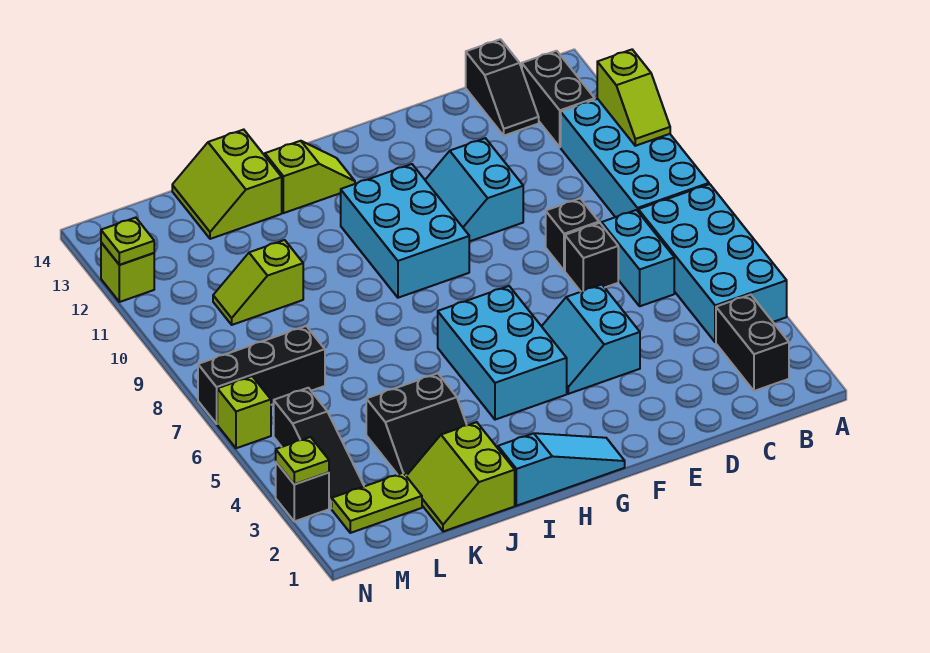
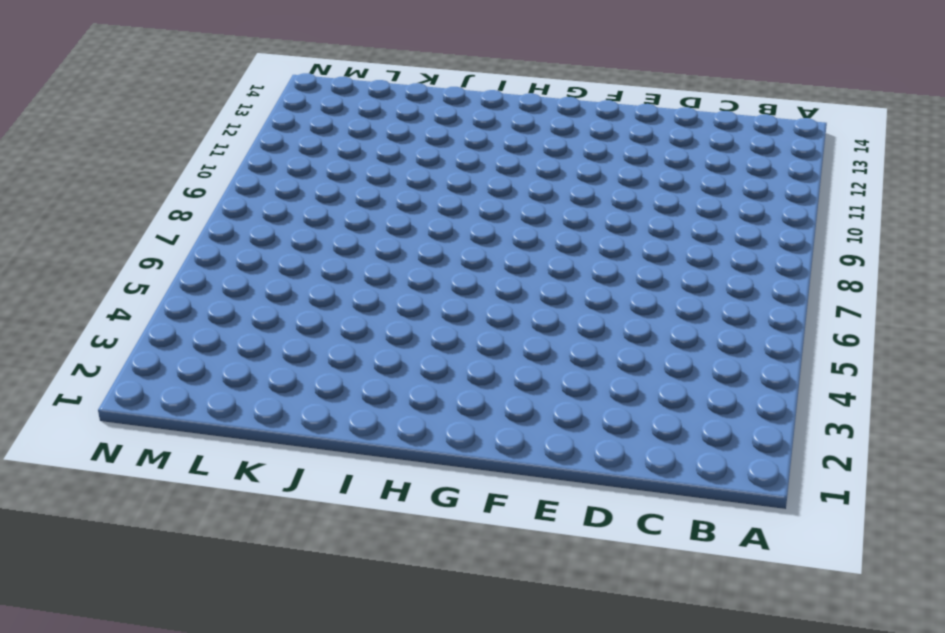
none -> cyan 2x4 brick [638,184,787,342]
none -> cyan 2x4 brick [561,99,709,217]
none -> black 1x2 brick [716,295,789,391]

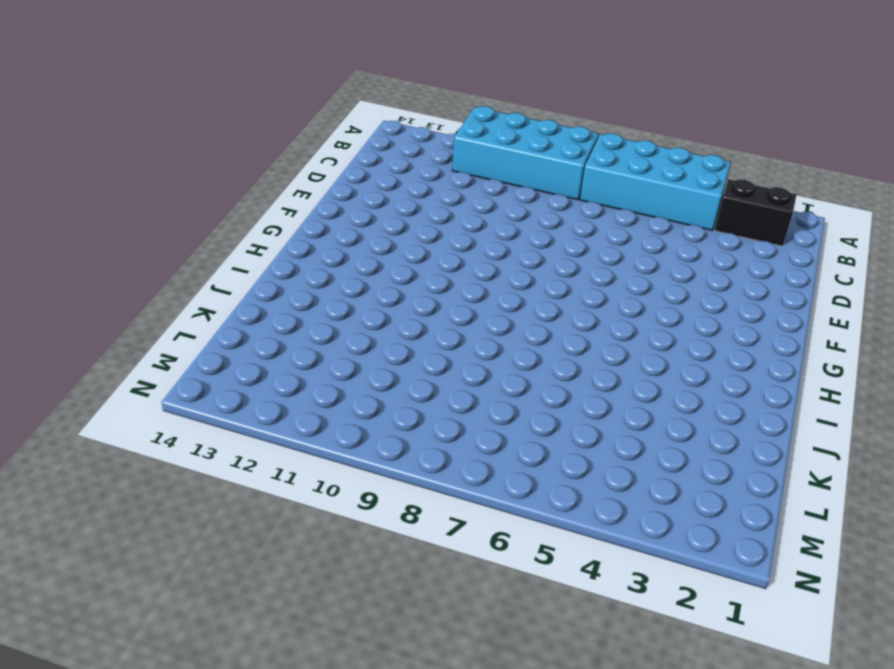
none -> black 1x2 brick [522,51,595,147]
none -> cyan 1x2 brick [602,210,674,306]
none -> black 1x2 slope [466,39,539,136]

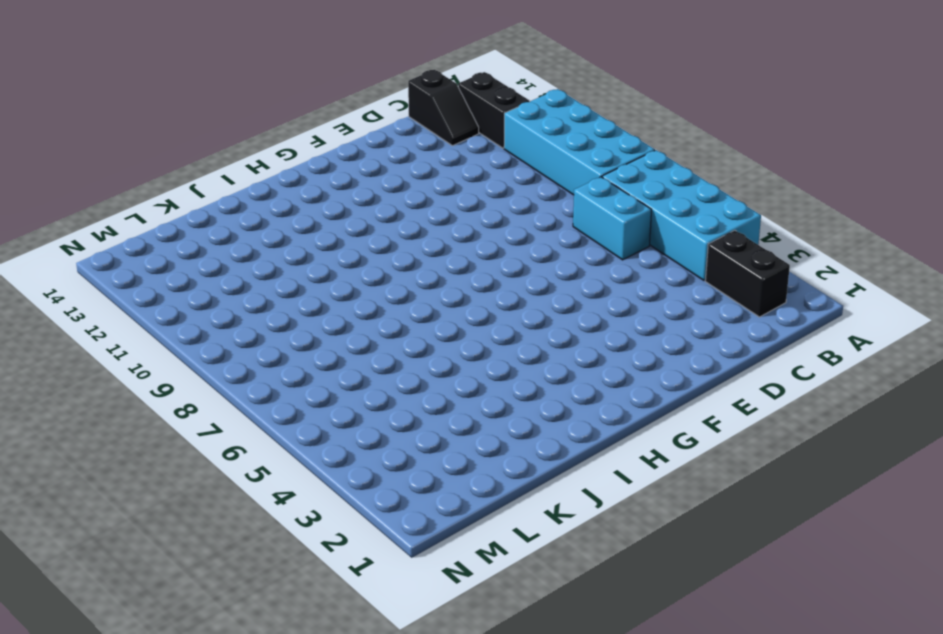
none -> black 1x1 brick [565,223,618,292]
none -> black 1x1 brick [546,198,599,271]
none -> cyan 2x2 slope [542,285,640,394]

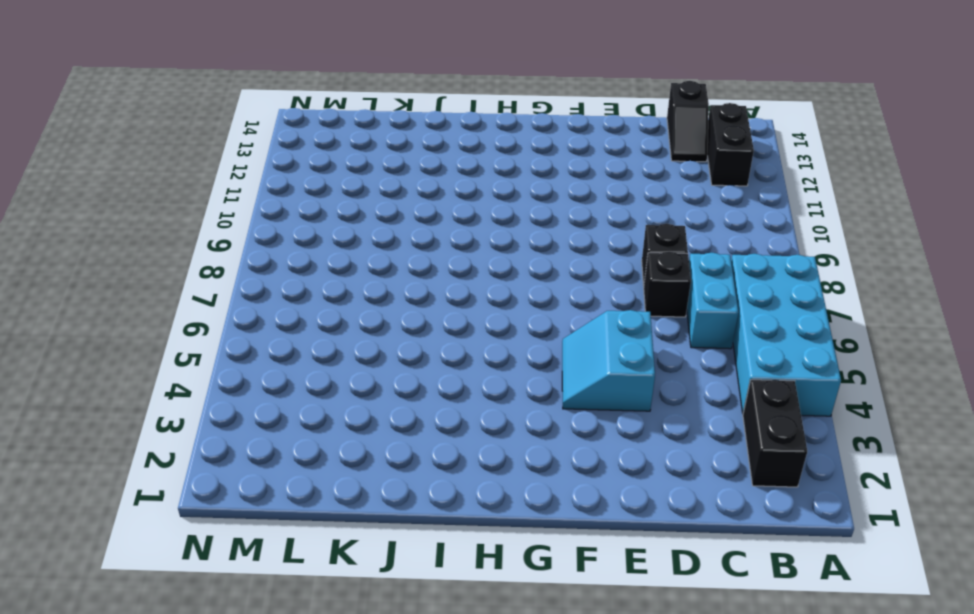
none -> cyan 2x4 brick [561,99,709,217]
none -> cyan 2x2 slope [425,138,523,242]
none -> cyan 1x3 slope [498,433,625,506]

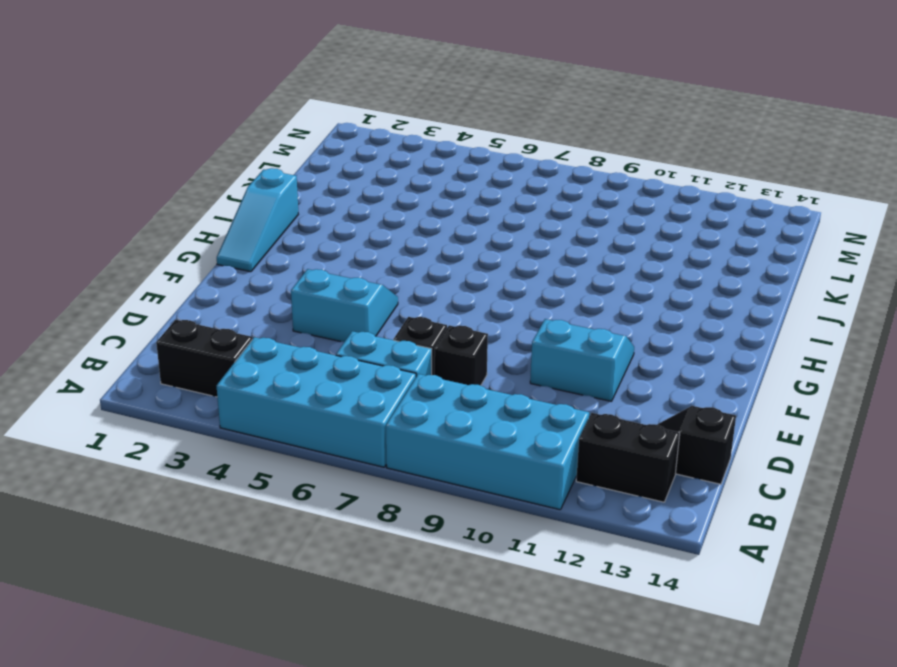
none -> cyan 2x3 brick [438,286,567,420]
none -> cyan 2x3 brick [341,164,469,298]
none -> lime 1x2 slope [265,141,355,213]

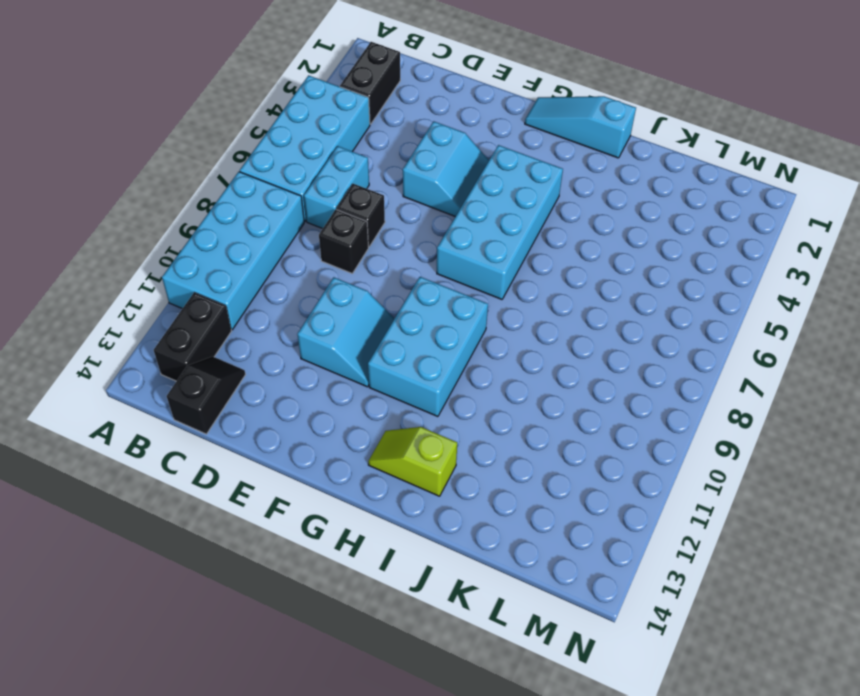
cyan 2x4 brick [437,145,563,299] -> cyan 2x3 brick [438,286,567,420]
none -> lime 2x2 slope [406,422,515,532]
none -> black 2x2 slope [366,373,467,476]
none -> lime 2x2 slope [172,130,282,239]

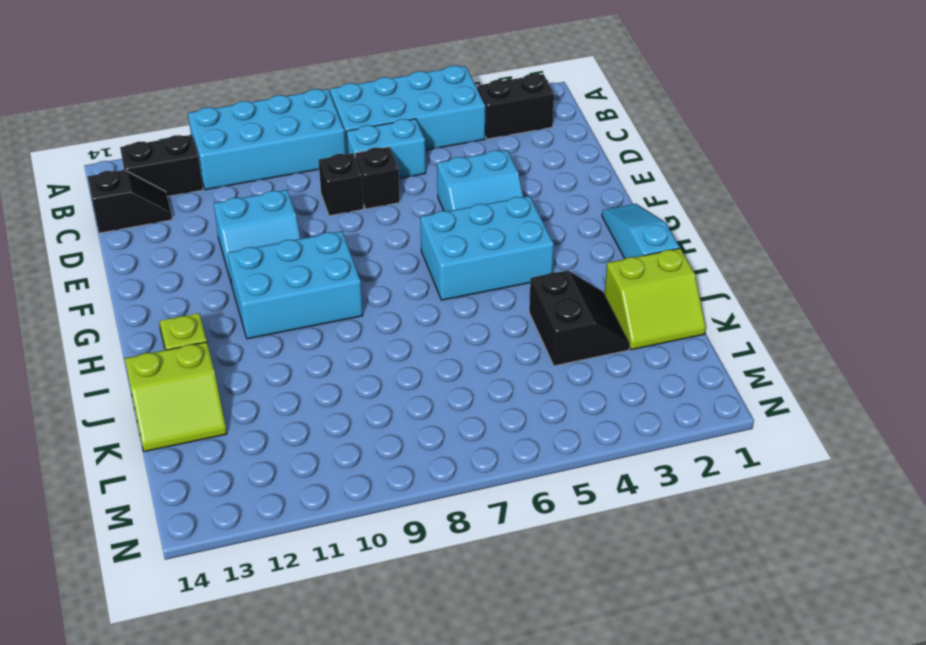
none -> lime 1x2 slope [213,240,303,325]
none -> lime 1x2 plate [332,473,422,533]
none -> black 1x3 brick [198,326,325,424]

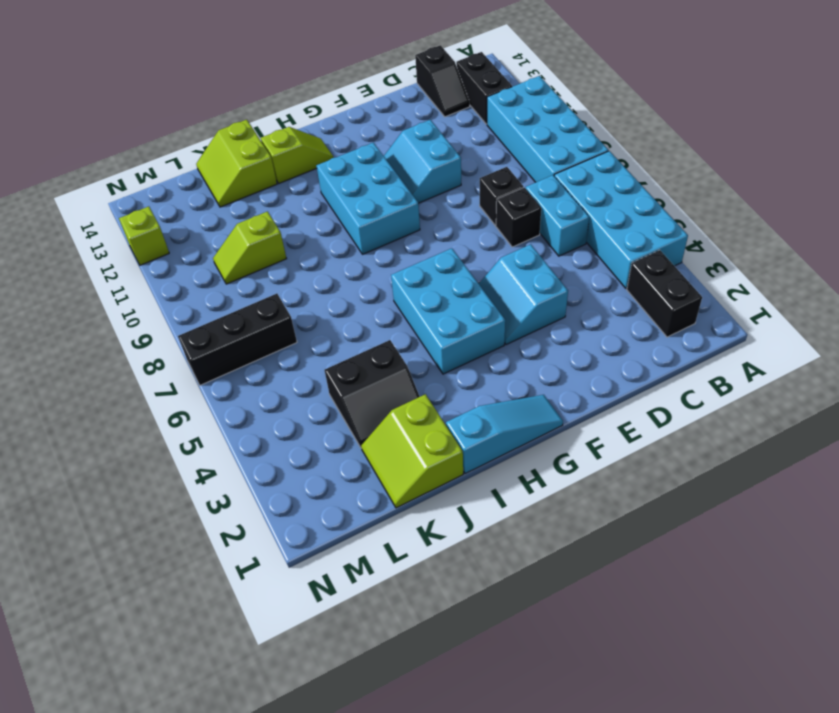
none -> lime 1x2 plate [332,473,422,533]
none -> black 1x3 slope [274,388,364,509]
none -> black 1x1 brick [276,462,329,521]

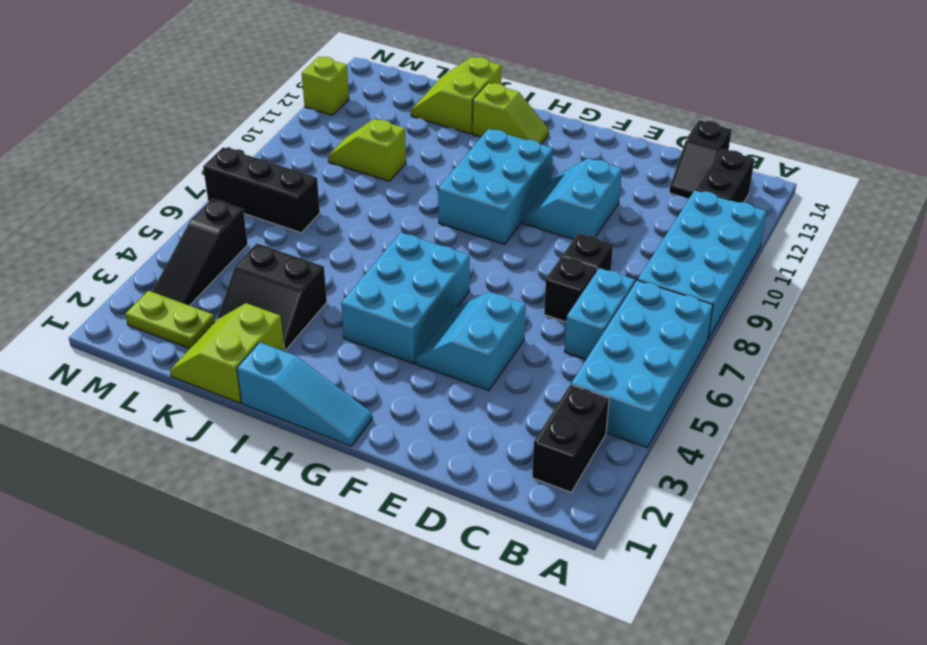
none -> black 1x1 brick [276,462,329,521]
none -> lime 1x1 brick [217,376,271,448]
none -> lime 1x2 slope [597,50,670,146]

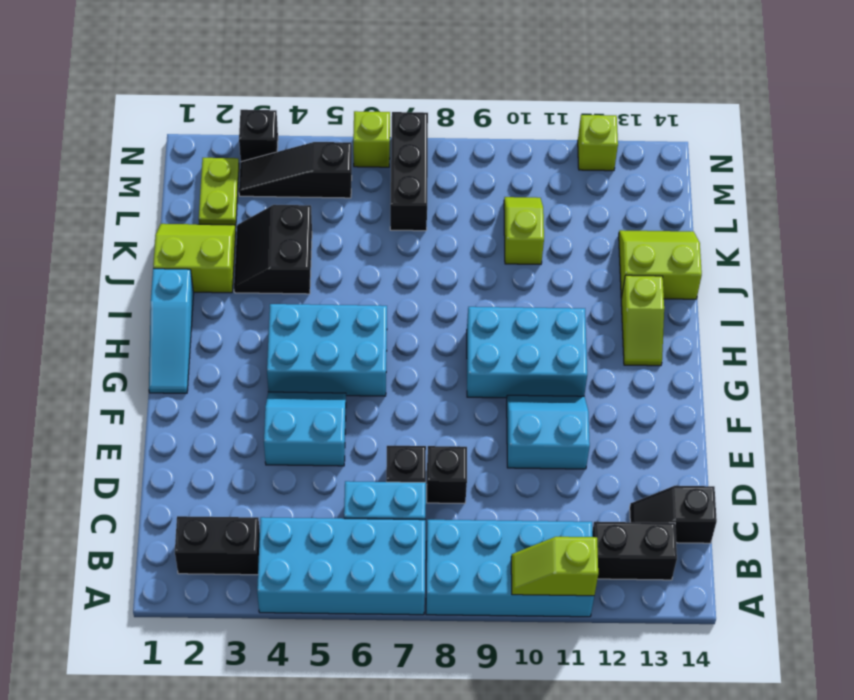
none -> lime 1x1 plate [276,437,329,484]
none -> lime 1x1 plate [101,218,154,265]

